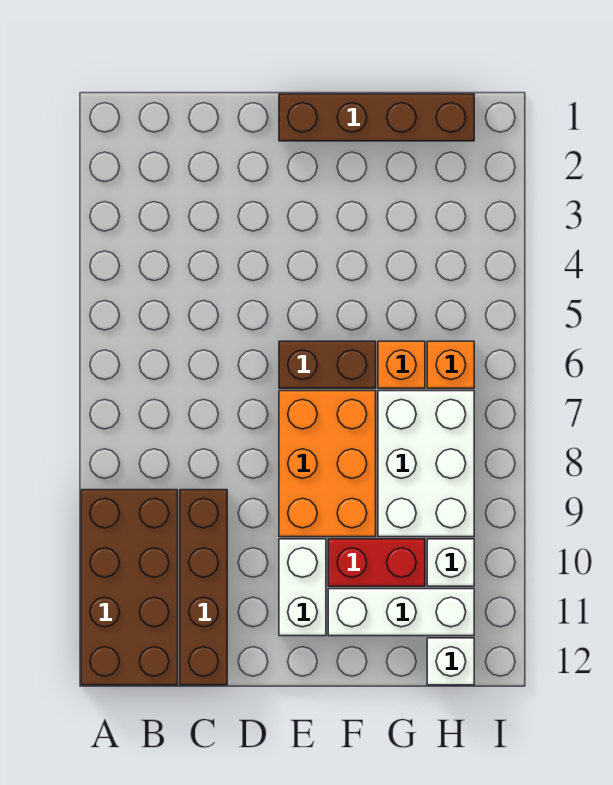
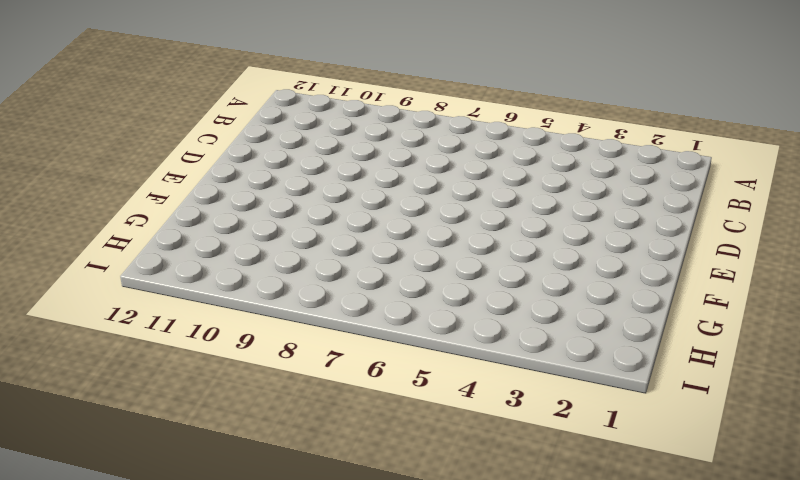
none -> brown 2x4 brick [81,490,178,685]
none -> brown 1x4 brick [180,490,227,685]
none -> brown 1x4 brick [279,94,474,141]

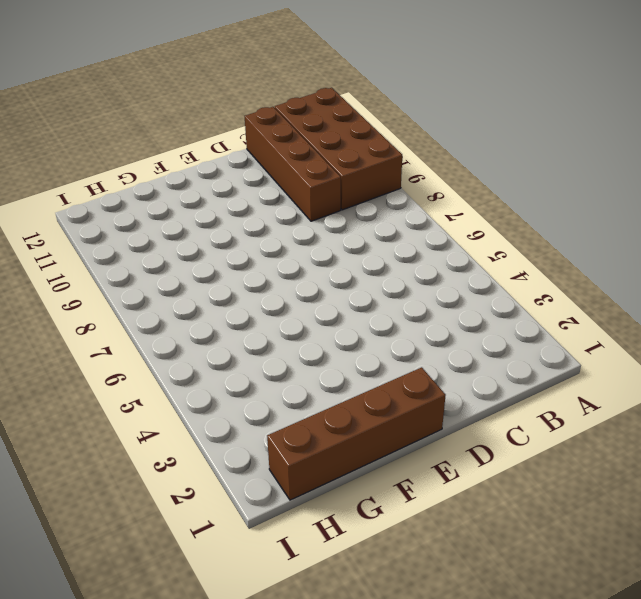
none -> brown 1x2 brick [279,341,376,388]
none -> orange 2x3 brick [279,391,376,537]
none -> white 1x2 brick [279,539,326,636]

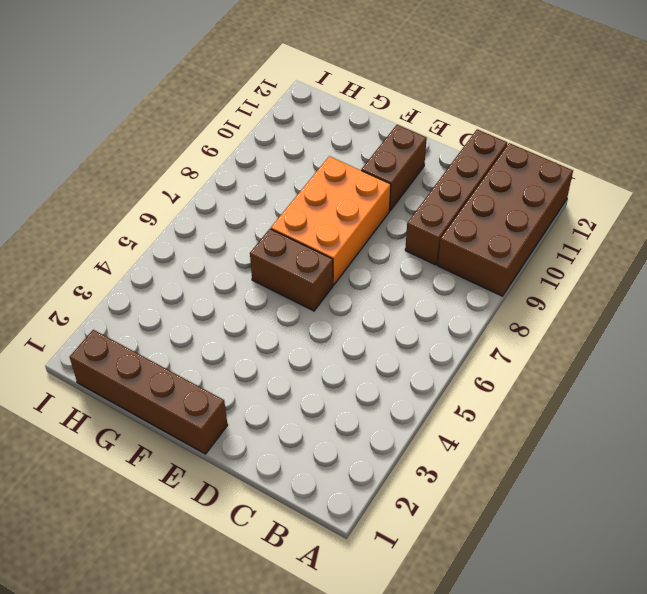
brown 1x2 brick [361,125,427,211] -> white 1x2 brick [279,539,326,636]
none -> red 1x2 brick [328,539,425,586]
none -> white 1x3 brick [328,589,474,636]
none -> orange 1x1 brick [378,341,425,388]

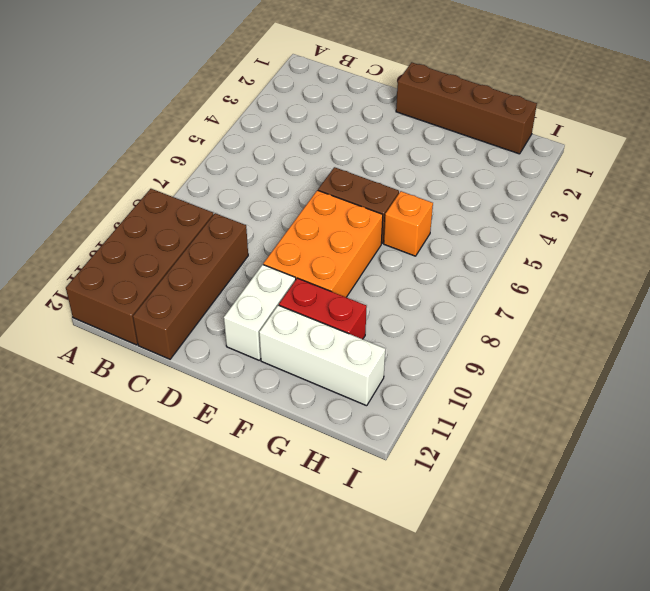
none -> white 2x3 brick [378,391,474,537]
none -> orange 1x1 brick [427,341,474,388]
none -> white 1x1 brick [427,539,474,586]

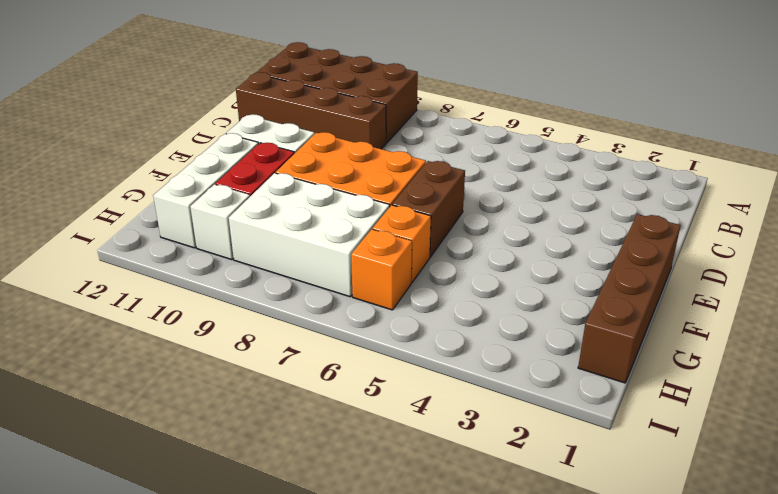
none -> white 1x1 brick [427,638,474,685]

